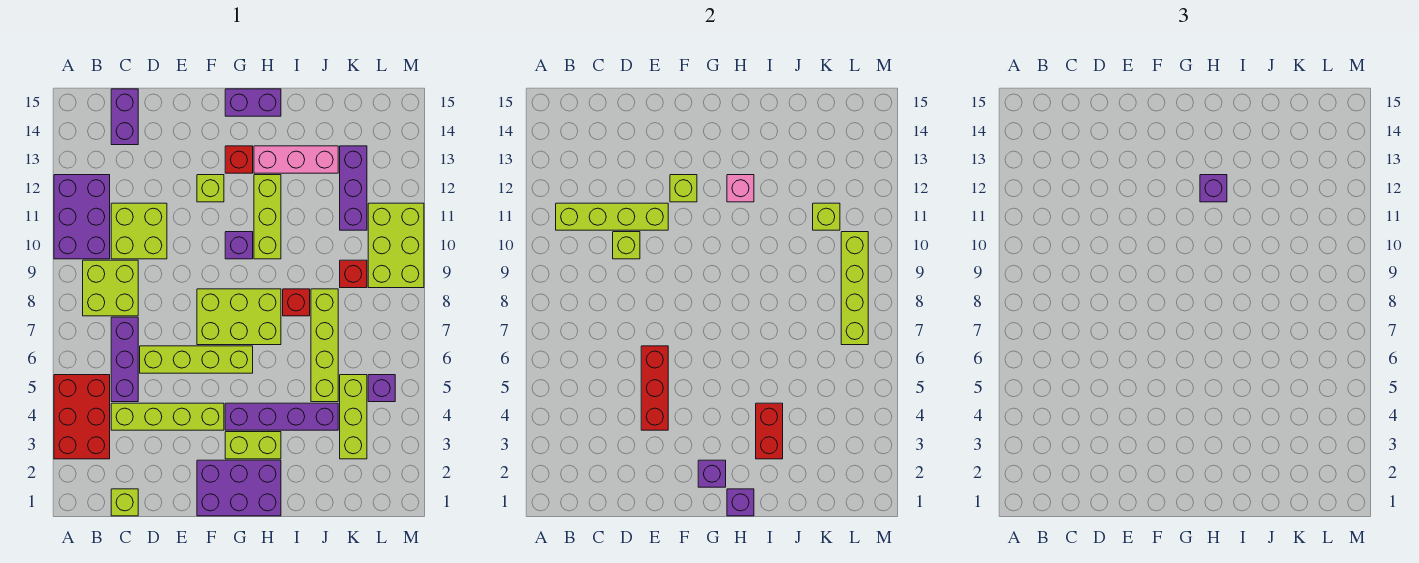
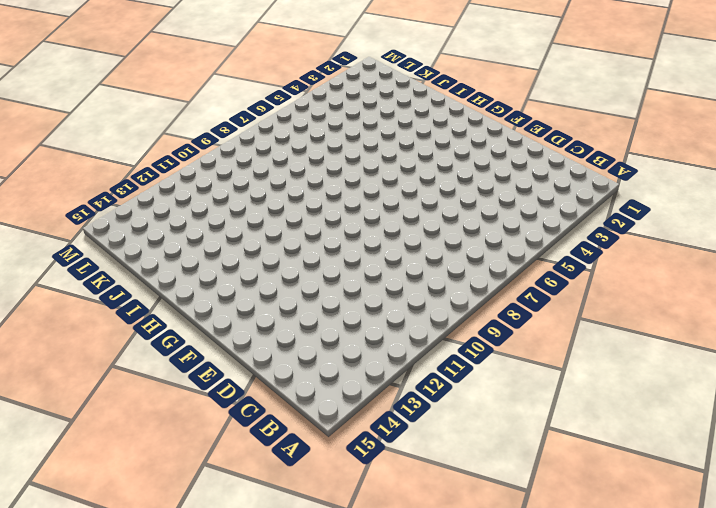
none -> red 2x3 brick [54,375,110,459]
none -> purple 2x3 brick [54,175,110,259]
none -> lime 2x2 brick [83,260,138,316]
none -> lime 1x1 brick [111,489,138,516]

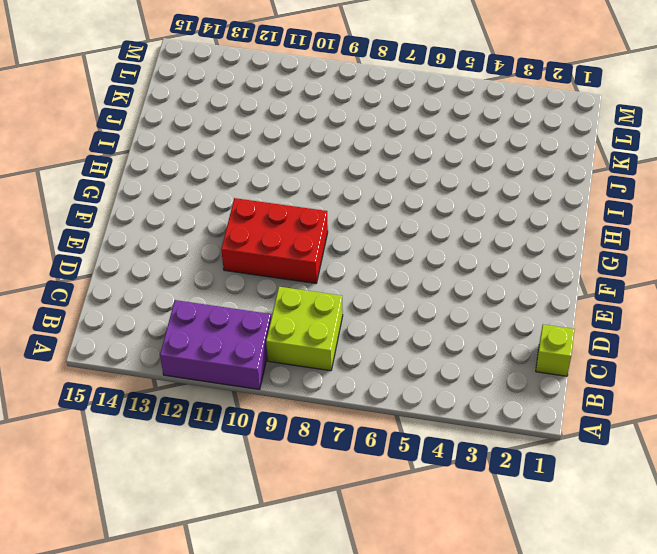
red 2x3 brick [221,198,328,283] -> red 2x3 brick moved to [54,375,110,459]
none -> lime 1x4 brick [111,403,224,430]
none -> purple 1x3 brick [111,317,138,402]
none -> lime 2x2 brick [111,203,167,259]
none -> purple 1x2 brick [111,89,138,145]

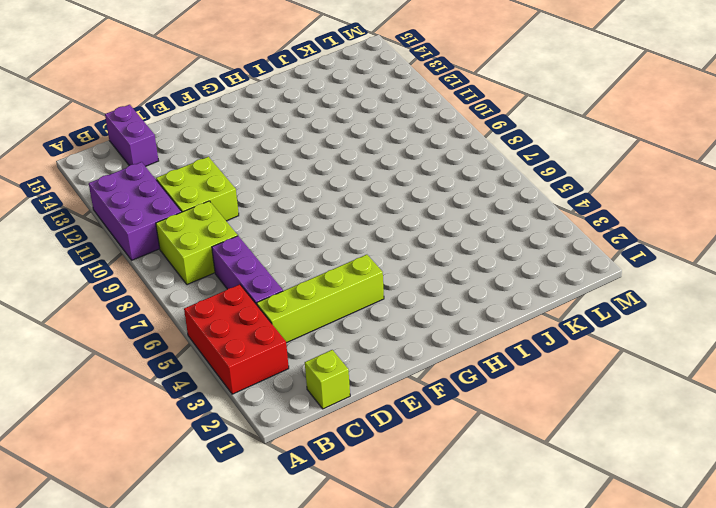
none -> lime 1x4 brick [140,346,253,373]
none -> purple 2x3 brick [197,460,281,516]
none -> lime 2x3 brick [197,289,281,345]
none -> lime 1x1 brick [197,175,224,202]

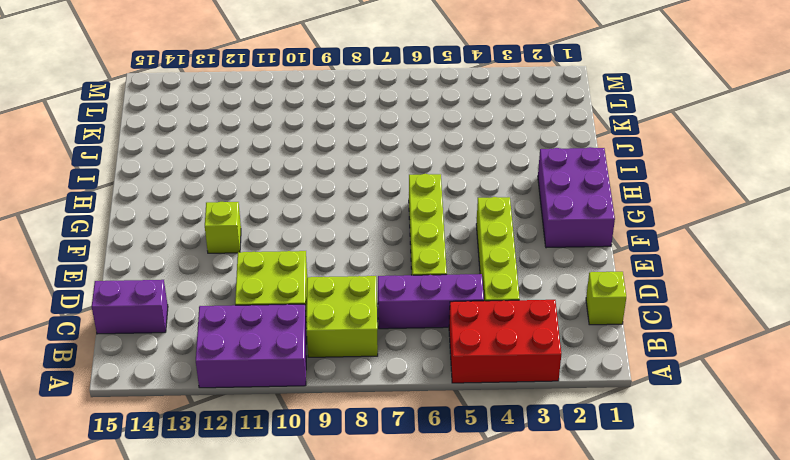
none -> lime 2x3 brick [197,289,281,345]
none -> lime 1x2 brick [225,432,281,459]
none -> purple 1x4 brick [225,403,338,430]
none -> purple 1x1 brick [225,232,253,259]

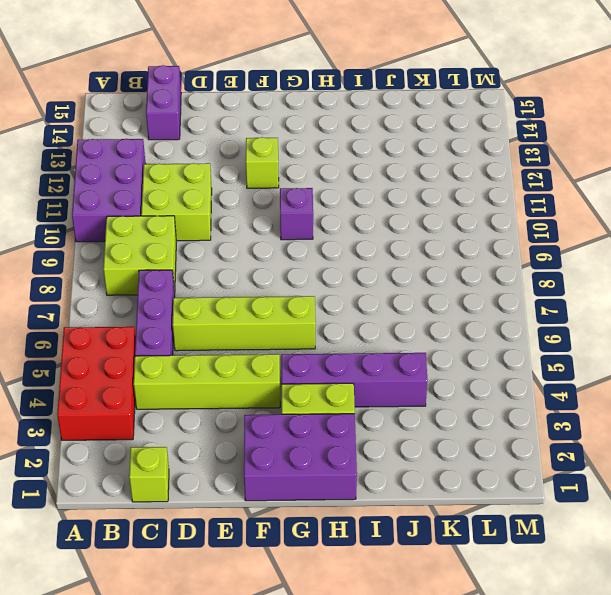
none -> lime 2x3 brick [197,289,281,345]
none -> red 1x1 brick [225,146,253,173]
none -> purple 1x2 brick [225,89,281,116]
none -> lime 1x3 brick [254,175,281,259]

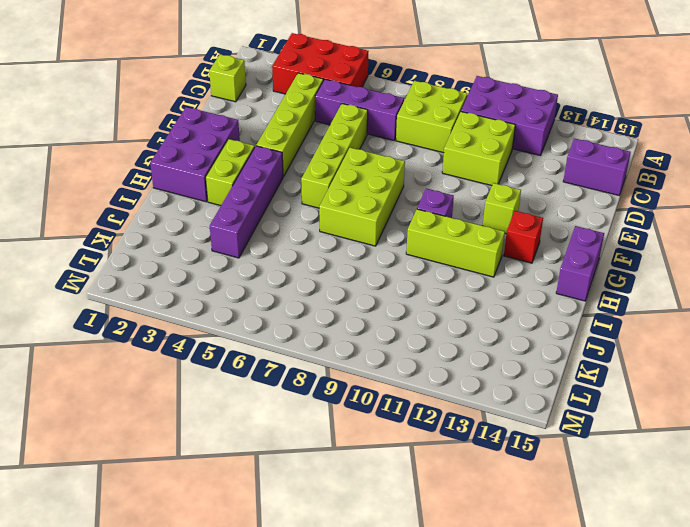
none -> pink 1x3 brick [254,146,338,173]
none -> red 1x1 brick [283,289,310,316]
none -> lime 1x4 brick [311,289,338,402]
none -> lime 1x3 brick [340,375,367,459]

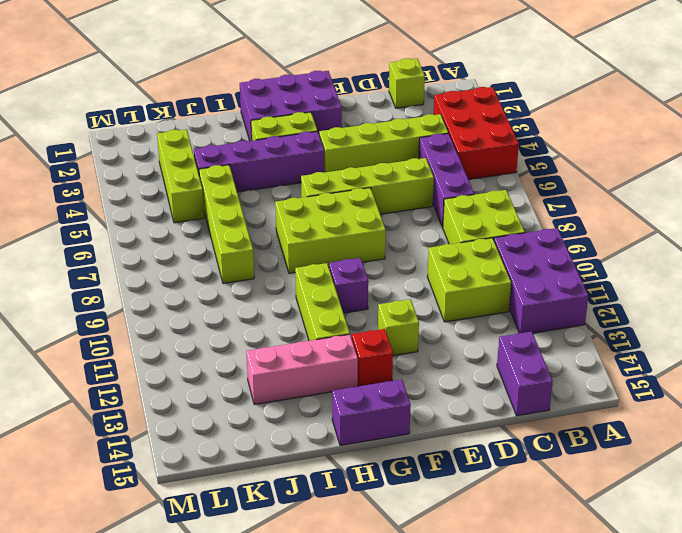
none -> red 1x1 brick [283,289,310,316]
none -> red 1x1 brick [340,260,367,288]
none -> purple 1x3 brick [340,146,367,230]
none -> purple 1x1 brick [368,375,395,402]

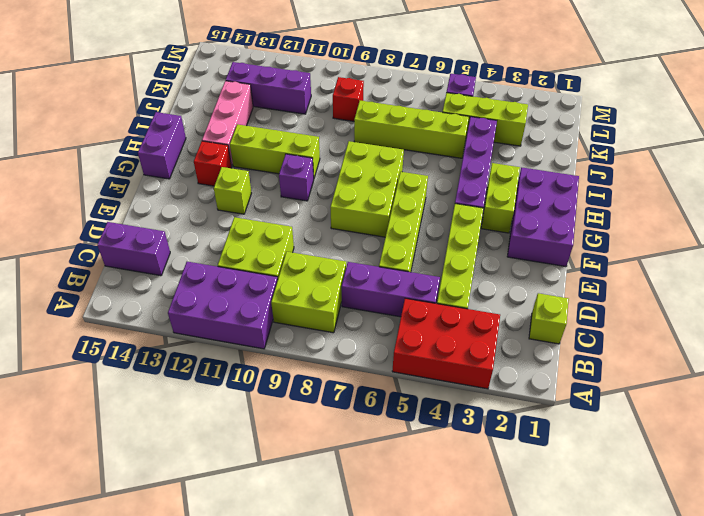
none -> red 1x1 brick [283,289,310,316]
none -> lime 2x3 brick [368,203,424,288]
none -> lime 1x4 brick [556,203,668,230]
none -> lime 1x1 brick [613,232,640,259]

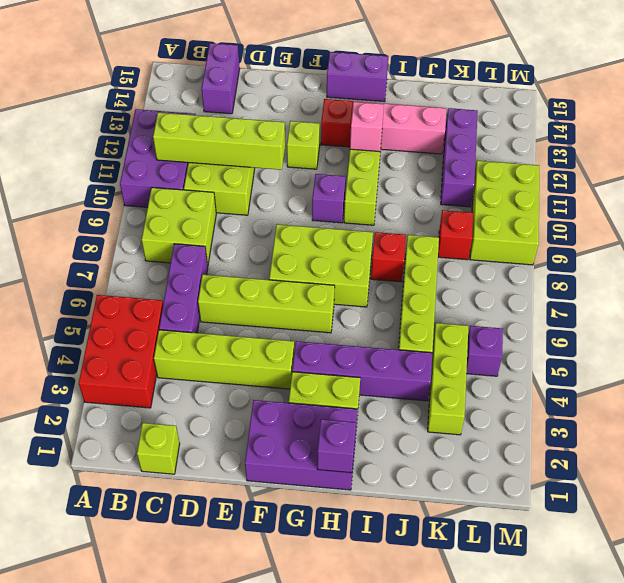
none -> lime 1x1 brick [613,232,640,259]
none -> red 1x3 brick [641,346,668,430]
none -> lime 1x1 brick [670,175,697,202]
none -> purple 1x1 brick [698,460,726,487]

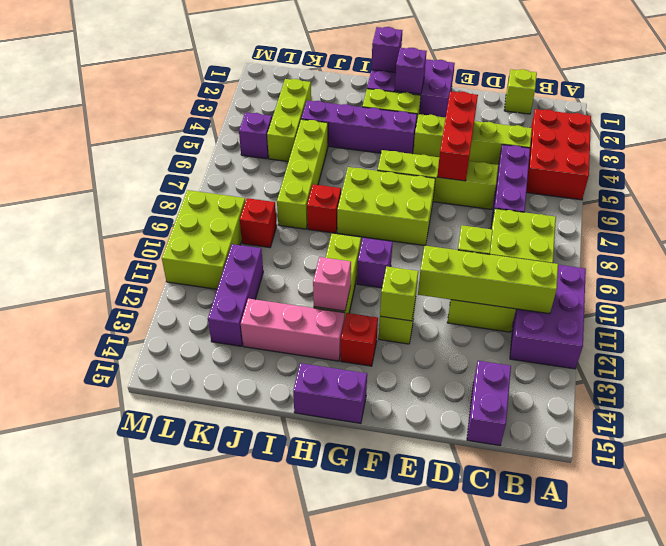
none -> red 1x2 brick [756,403,783,459]
none -> lime 1x1 brick [813,203,840,230]
none -> lime 1x4 brick [841,232,868,345]
none -> purple 1x1 brick [1200,175,1227,202]

